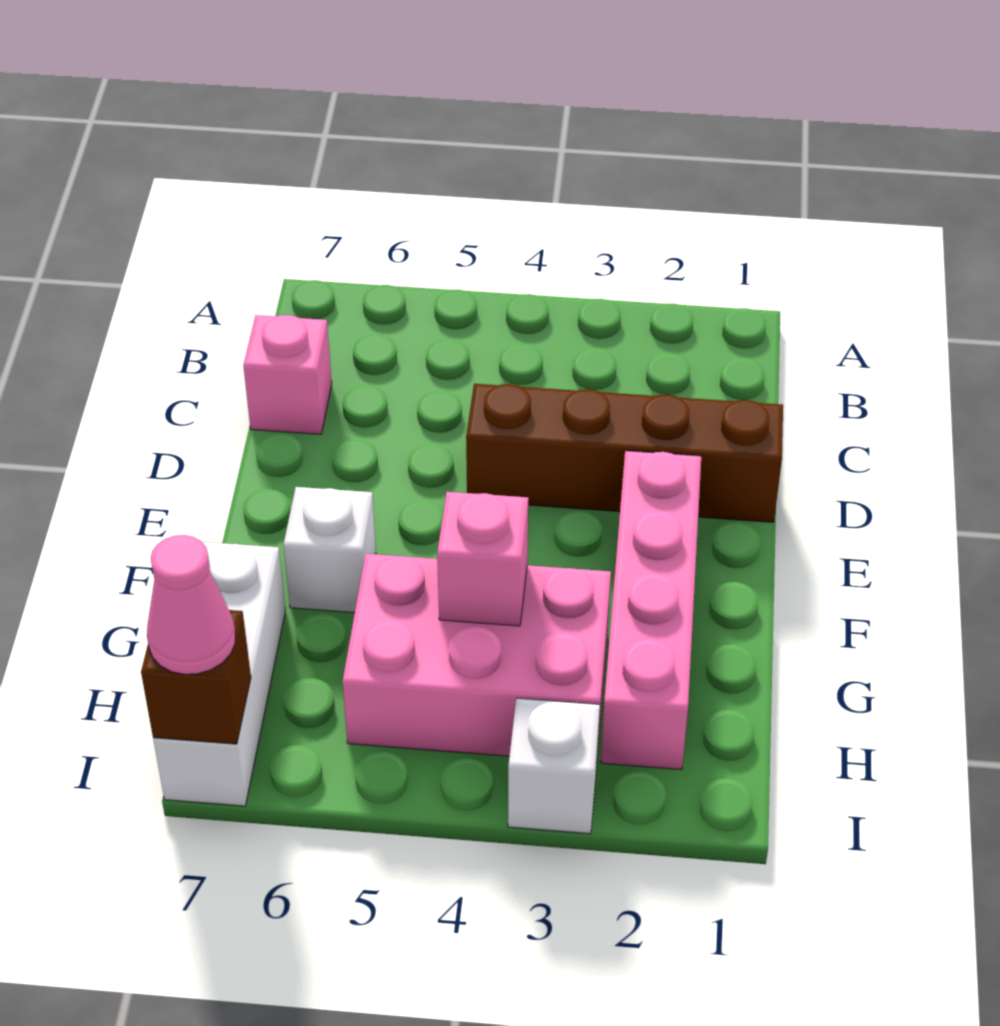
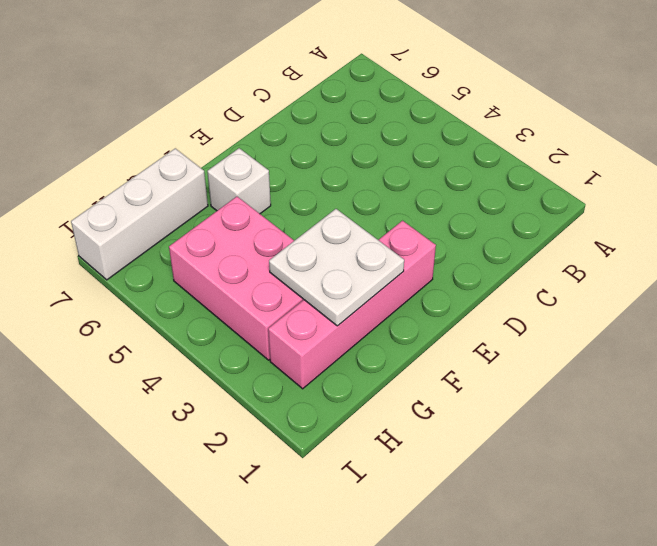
white 2x2 plate [269,209,404,326] -> none
none -> pink 1x1 brick [243,315,332,434]
none -> brown 1x4 brick [466,384,783,522]

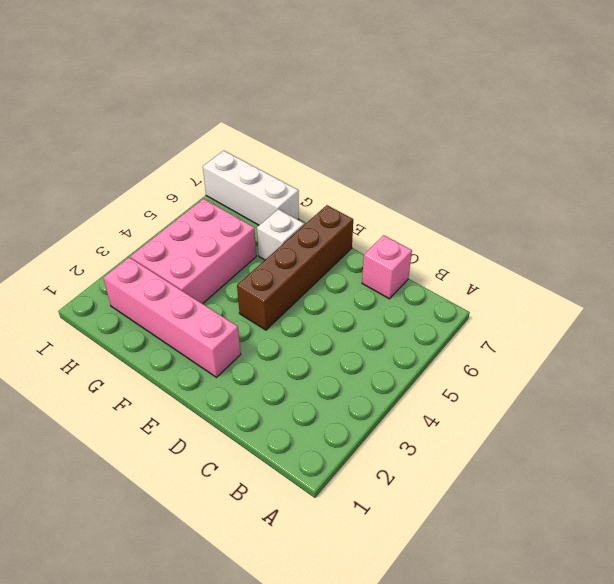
brown 1x4 brick [237,205,353,330] -> brown 1x4 brick moved to [466,384,783,522]
none -> white 1x1 brick [508,698,600,834]
none -> pink 1x1 brick [437,492,528,626]

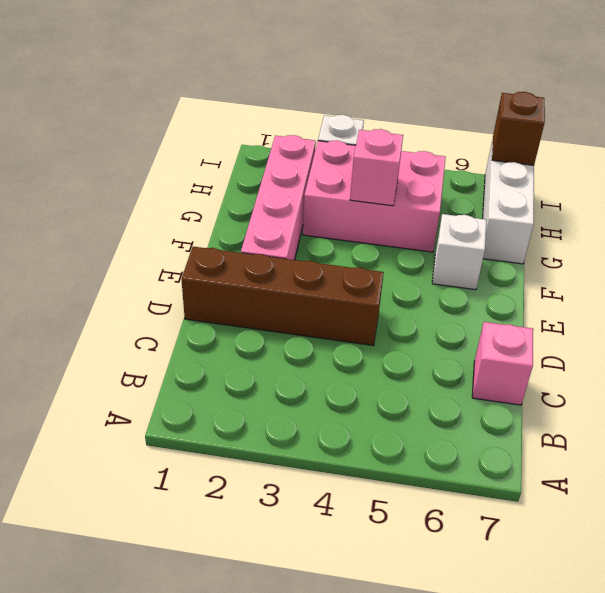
none -> pink 1x1 cone [147,535,235,674]

